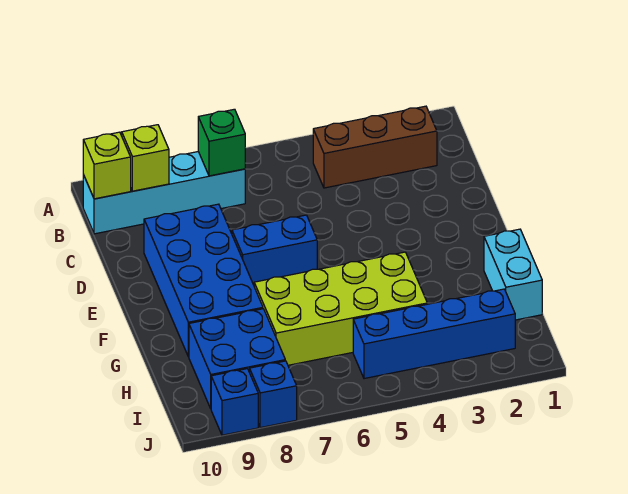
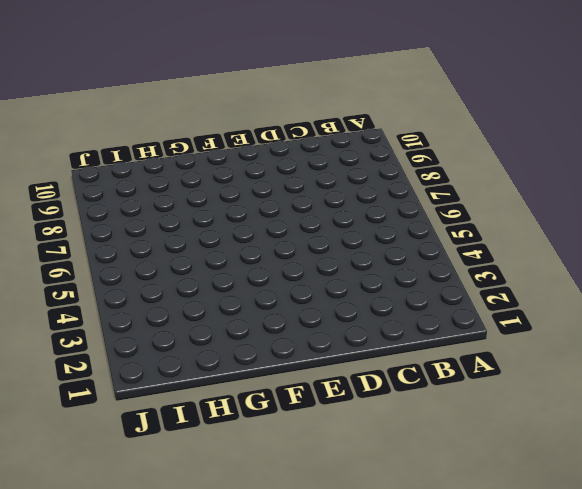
none -> brown 1x3 brick [313,106,437,188]
none -> cyan 1x4 brick [83,152,245,234]
none -> blue 2x4 brick [144,204,263,357]

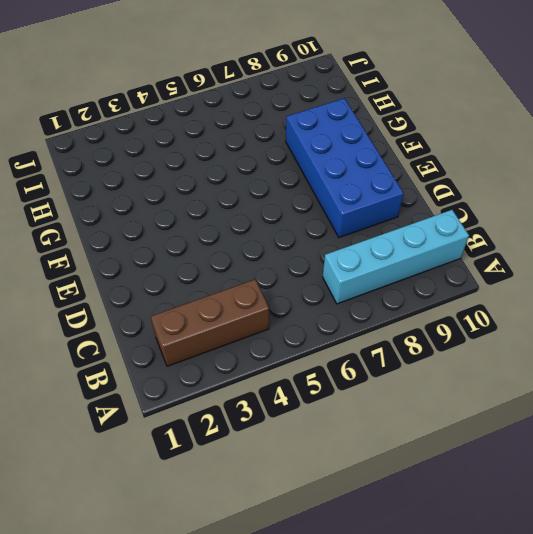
none -> blue 1x2 brick [232,215,317,285]
none -> cyan 1x2 brick [484,229,542,320]
none -> lime 2x4 brick [254,252,427,365]

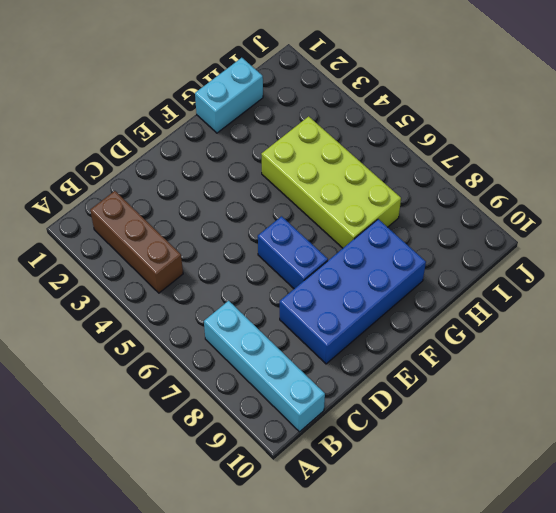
none -> blue 2x2 brick [189,309,285,408]
none -> blue 1x4 brick [353,289,515,379]
none -> blue 1x1 brick [250,361,297,428]

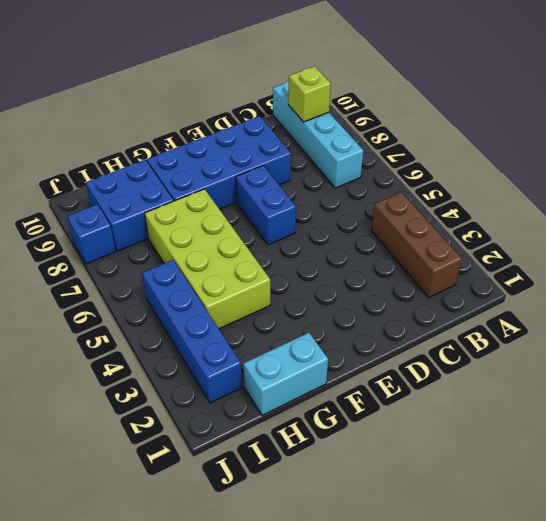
none -> blue 1x1 brick [211,369,258,435]
none -> green 1x1 brick [198,109,245,176]
none -> lime 1x1 brick [83,132,131,199]

